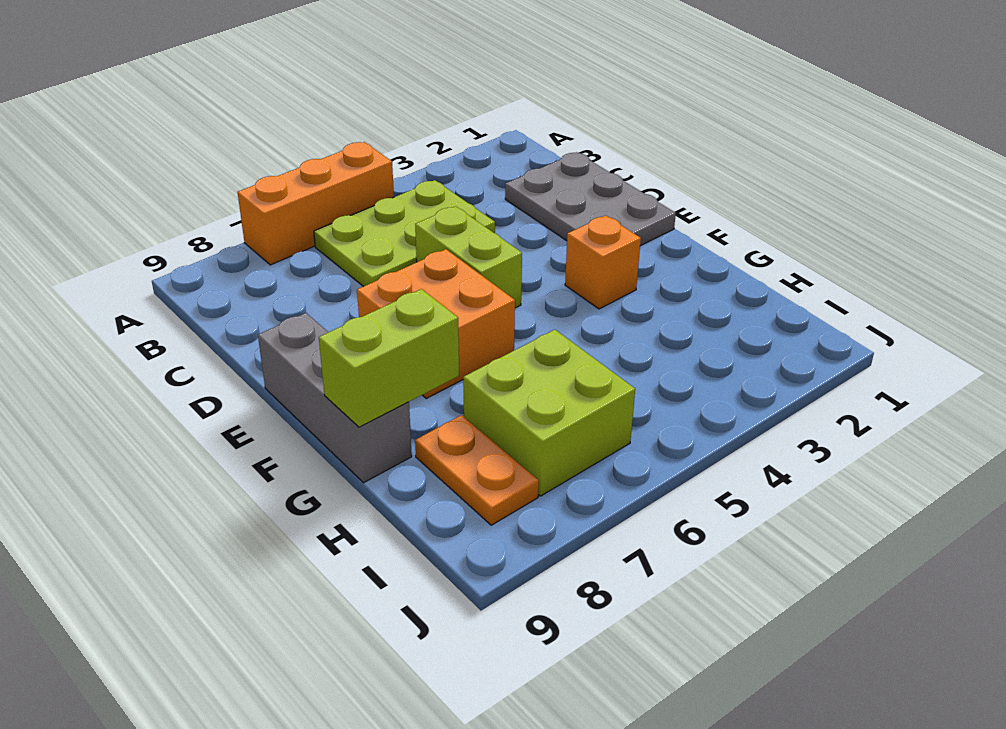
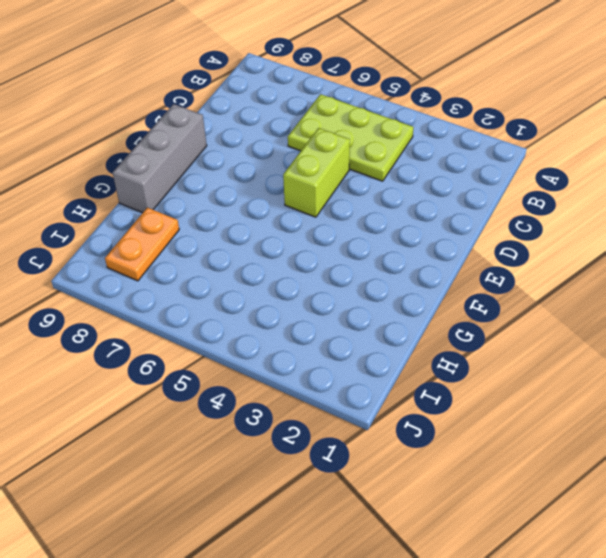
none -> orange 1x3 brick [238,142,394,265]
none -> grey 2x3 plate [505,152,676,246]

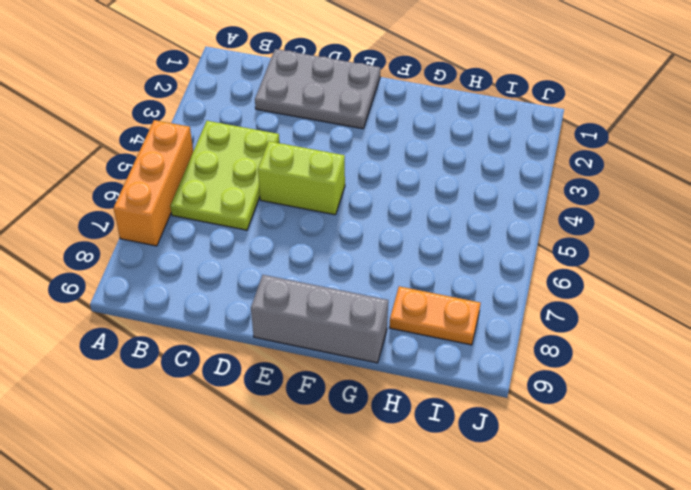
none -> orange 2x2 brick [357,249,515,398]
none -> orange 1x1 brick [565,215,641,309]

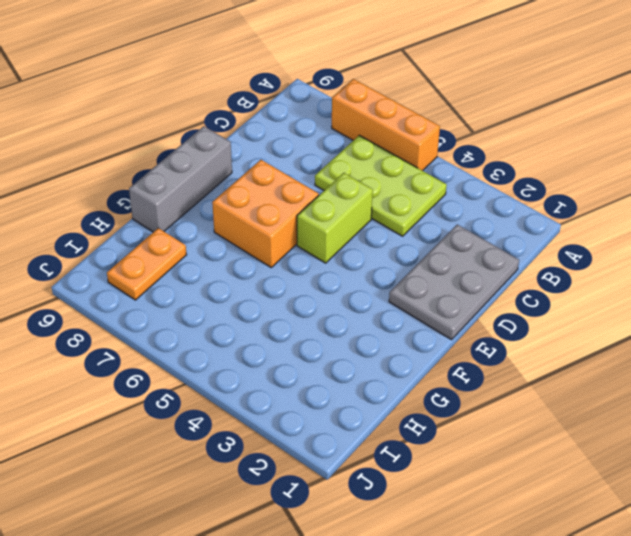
none -> orange 1x1 brick [565,215,641,309]
none -> lime 2x2 brick [463,330,635,496]

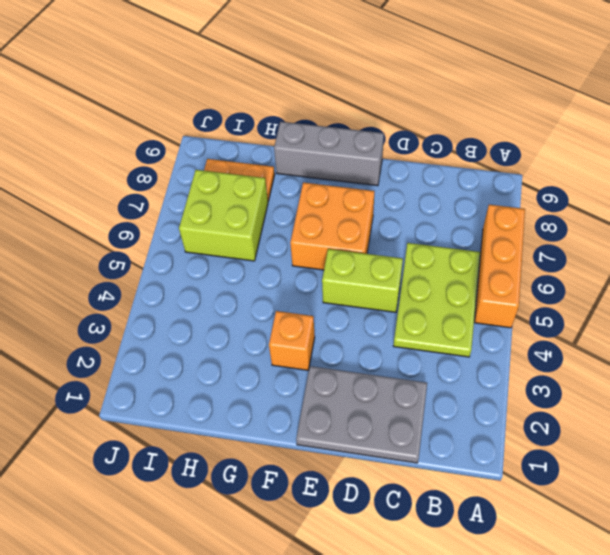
none -> lime 1x2 brick [319,289,459,427]

